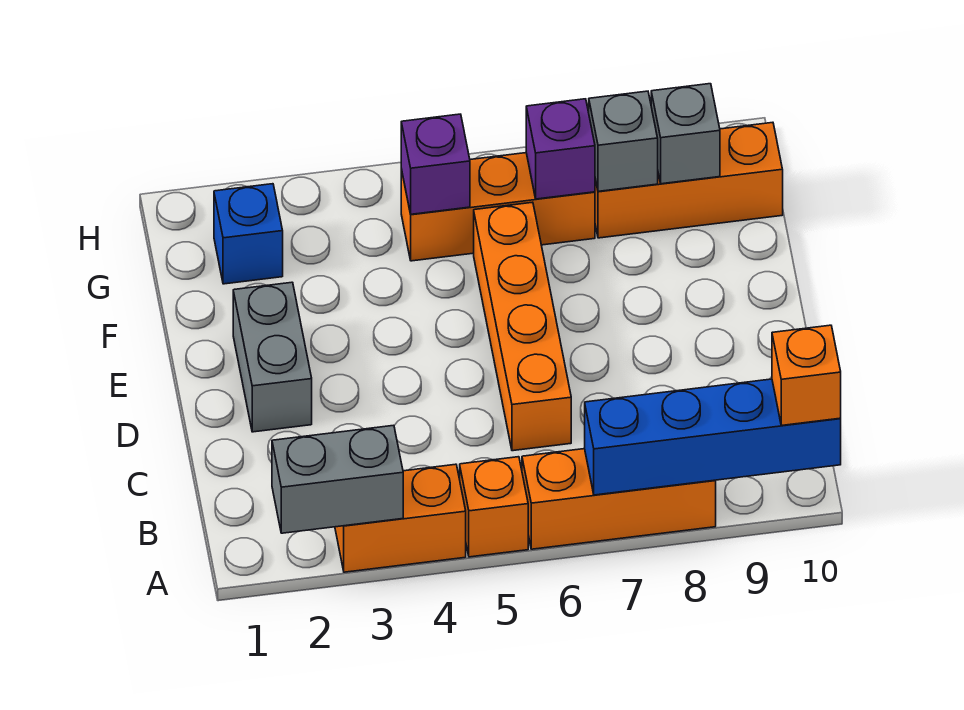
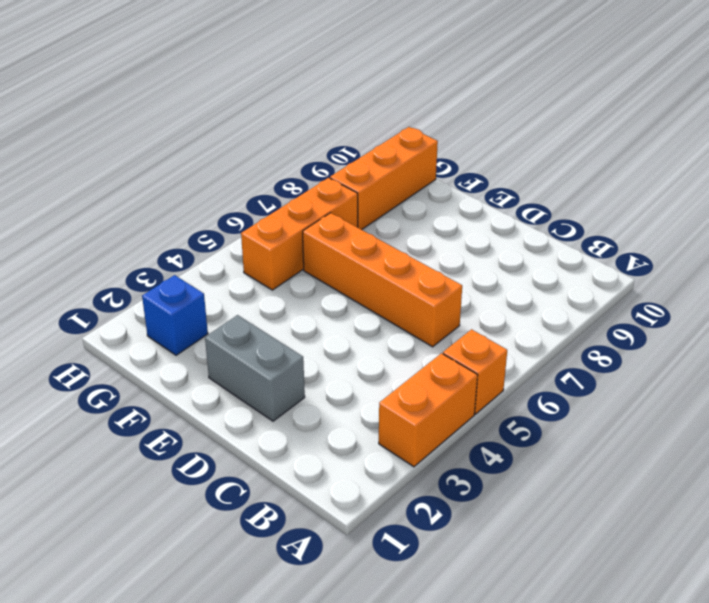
none -> orange 1x3 brick [522,449,716,549]
none -> grey 1x2 brick [272,425,403,533]
none -> blue 1x4 brick [585,379,841,495]

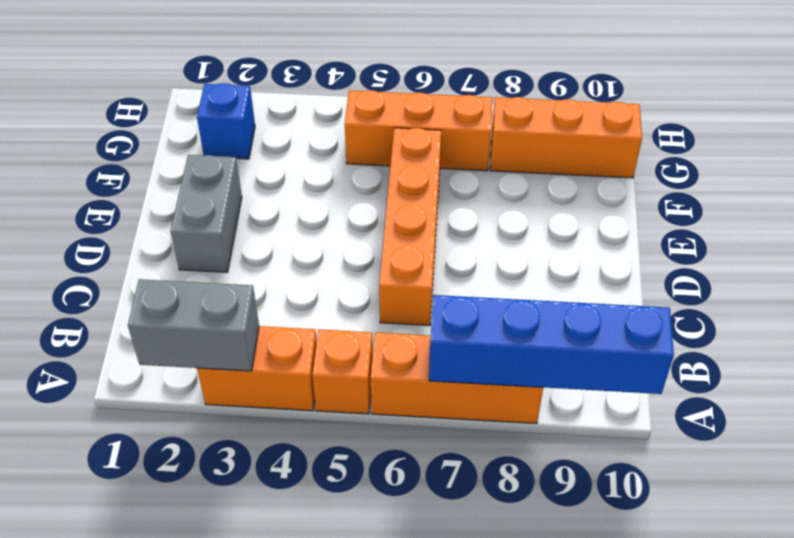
none -> purple 1x1 brick [401,114,470,214]
none -> purple 1x1 brick [526,99,595,199]
none -> grey 1x1 brick [589,91,658,191]

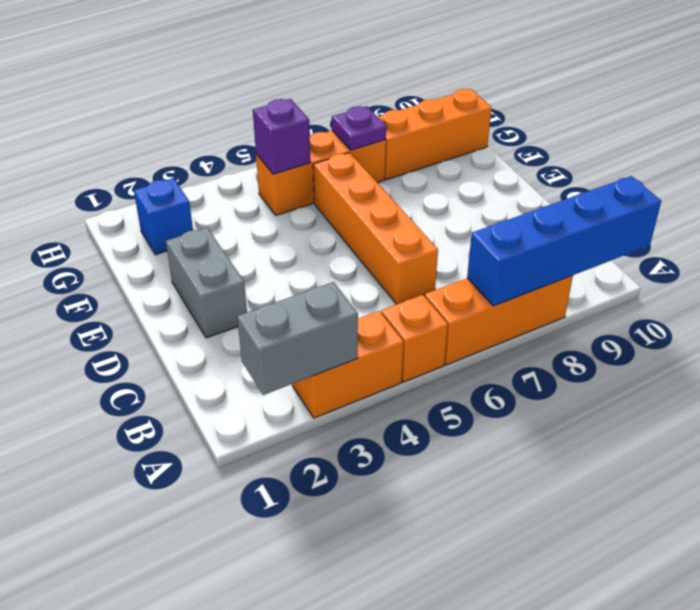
purple 1x1 plate [332,106,386,150] -> purple 1x1 brick [526,99,595,199]
none -> grey 1x1 brick [589,91,658,191]
none -> grey 1x1 brick [651,84,720,184]
none -> orange 1x1 brick [772,325,841,426]

